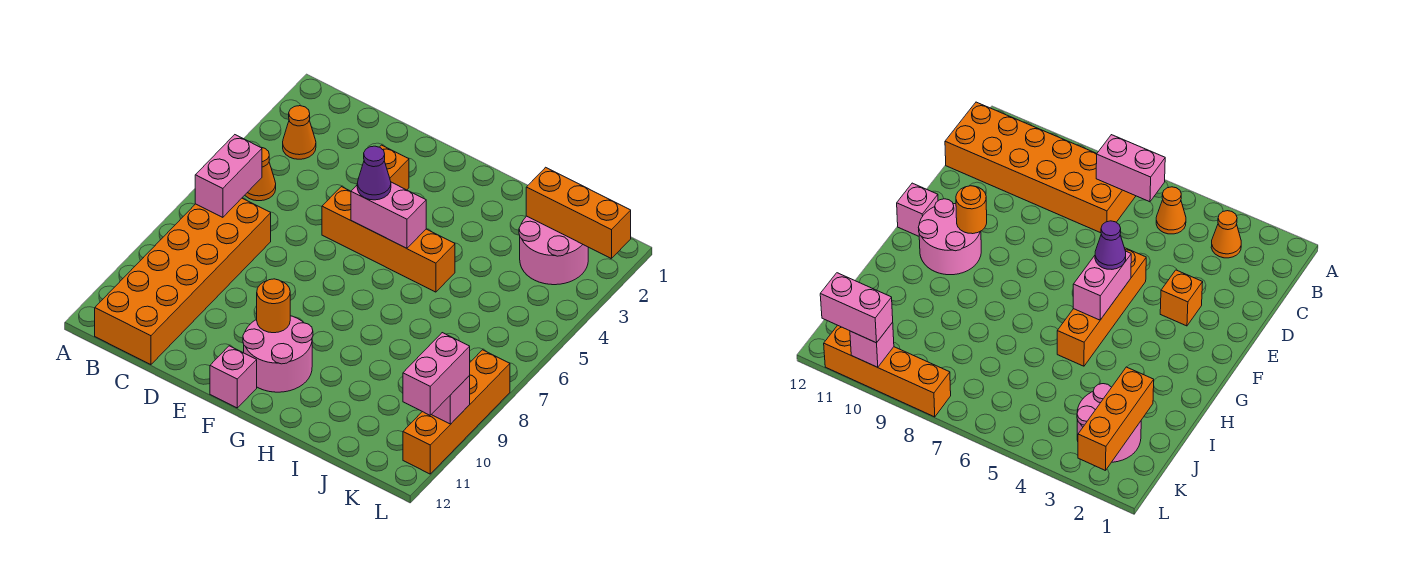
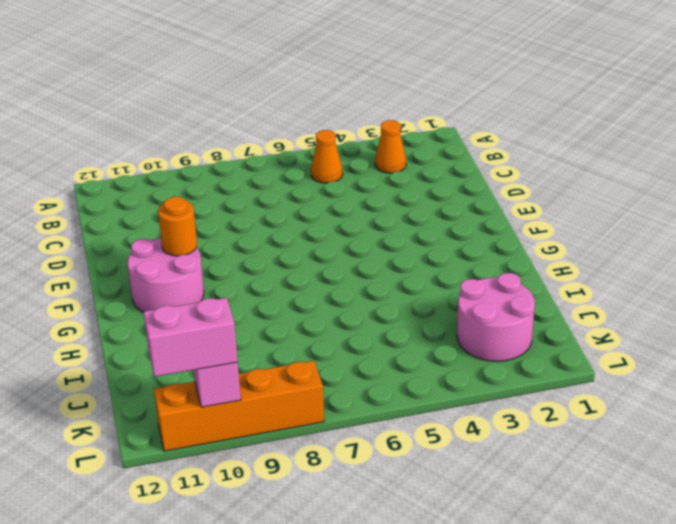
none -> orange 2x6 brick [95,198,271,365]
none -> orange 1x1 brick [380,145,409,190]
none -> orange 1x4 brick [322,187,455,292]

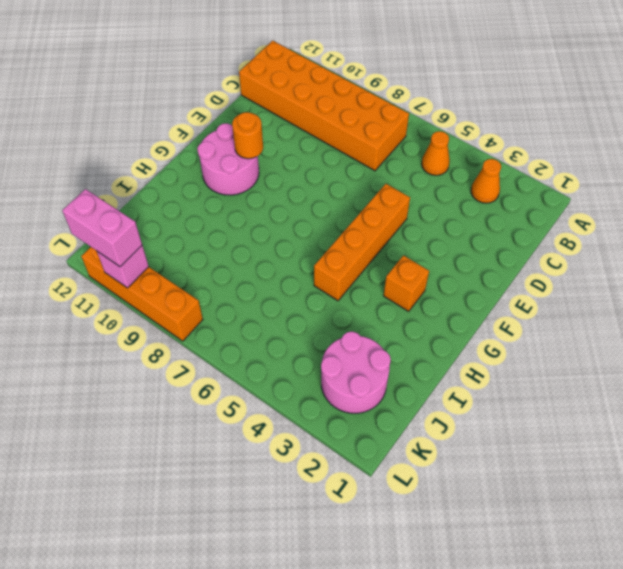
orange 1x1 brick [384,256,429,311] -> orange 1x1 brick moved to [380,145,409,190]
none -> pink 1x1 brick [210,346,257,408]
none -> pink 1x2 brick [195,135,262,217]
none -> pink 1x2 brick [351,182,426,248]

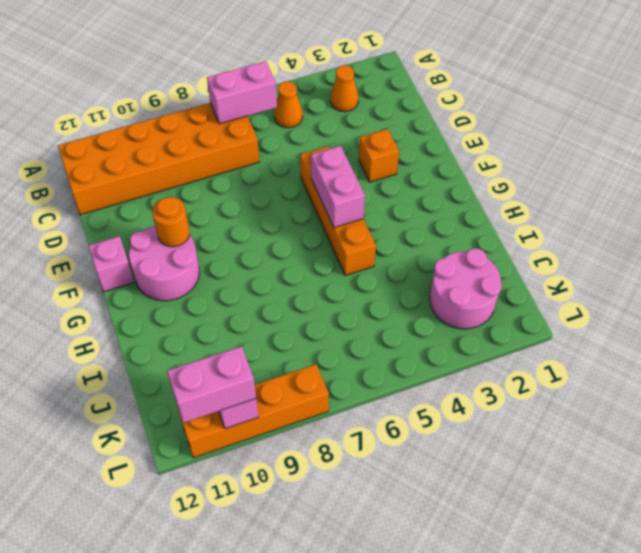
none -> orange 1x3 brick [526,167,631,259]
none -> purple 1x1 cone [357,146,391,200]

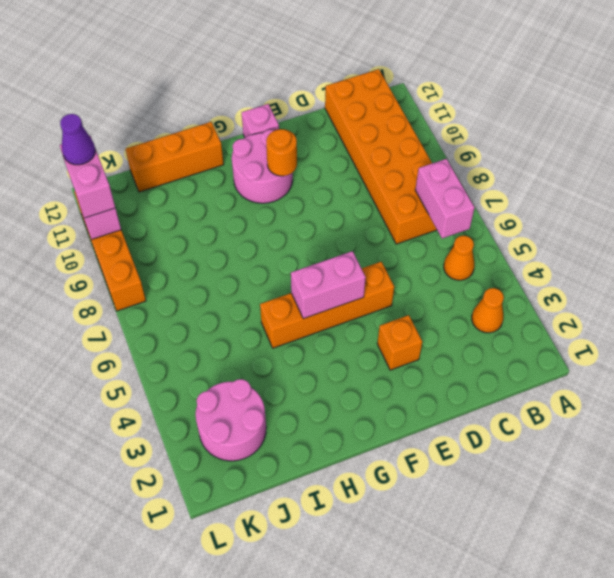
orange 1x3 brick [125,122,224,192] -> orange 1x3 brick moved to [526,167,631,259]
purple 1x1 cone [60,114,95,165] -> purple 1x1 cone moved to [357,146,391,200]

